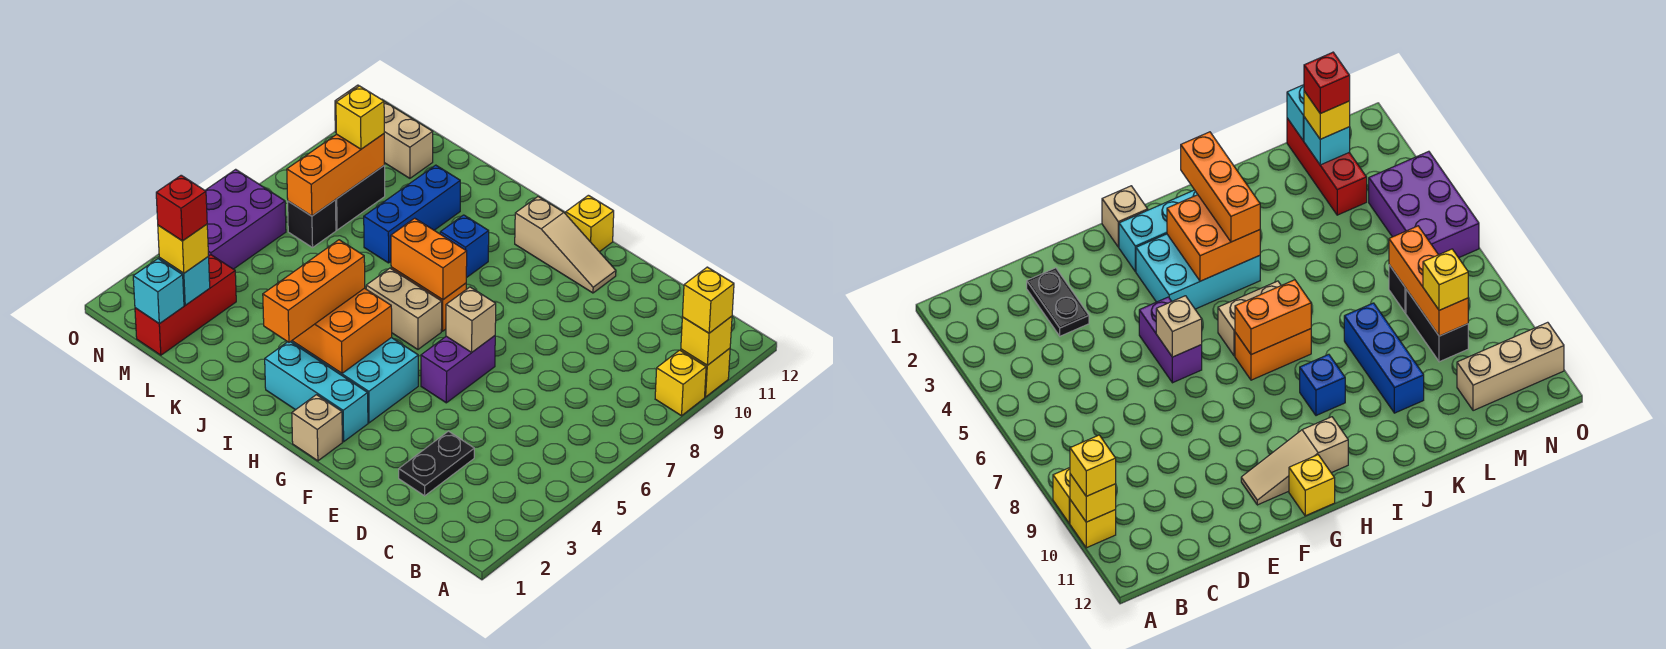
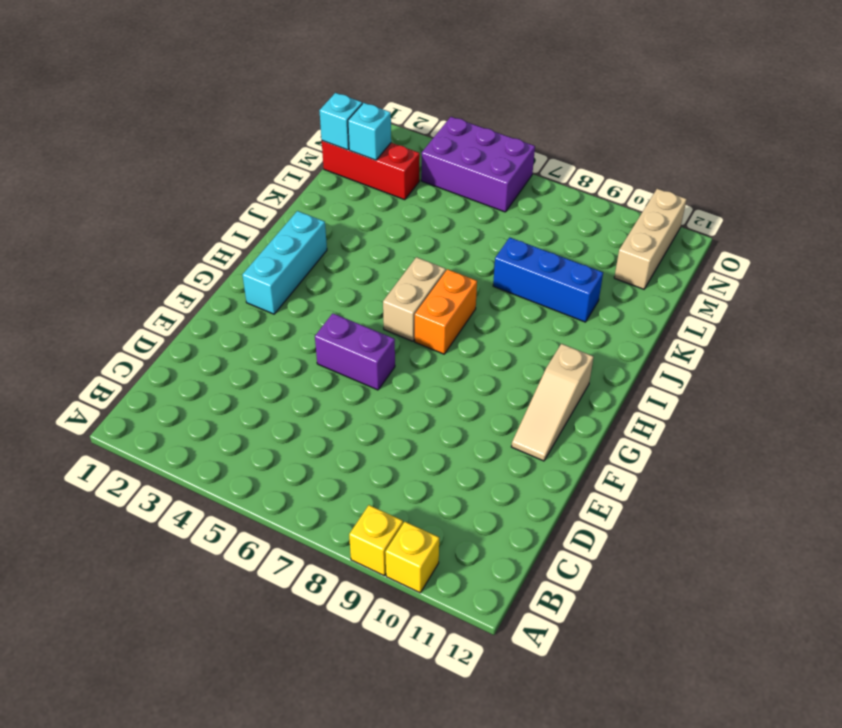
none -> black 1x2 plate [399,431,474,496]
none -> tan 1x1 brick [292,395,342,461]
none -> cyan 2x3 brick [291,338,418,423]
none -> yellow 1x1 brick [566,195,614,252]

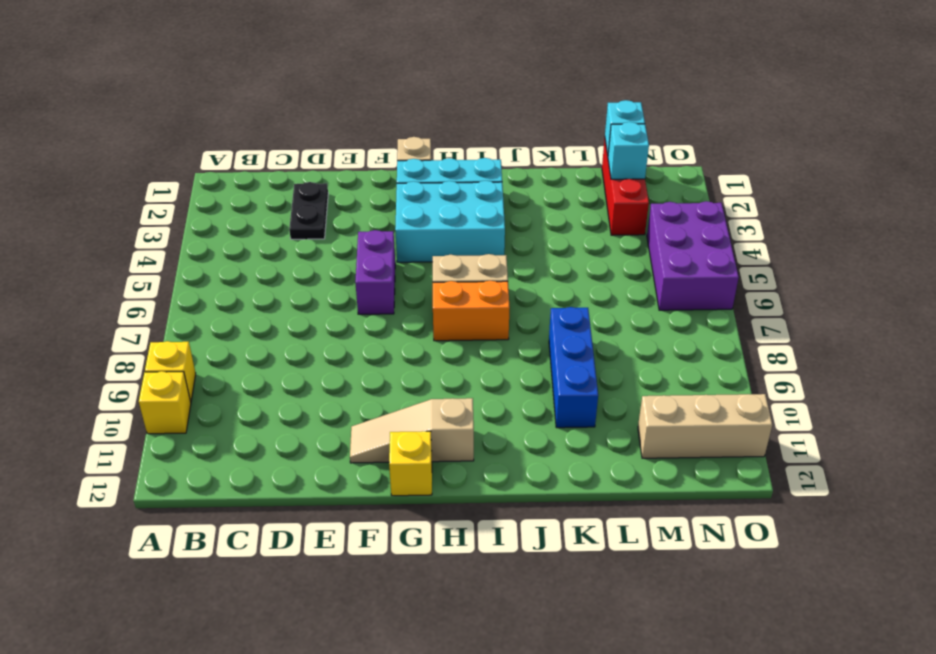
none -> blue 1x1 brick [440,215,489,278]
none -> black 1x1 brick [288,200,336,248]
none -> black 1x2 brick [336,166,385,230]
none -> yellow 1x1 brick [681,316,732,365]

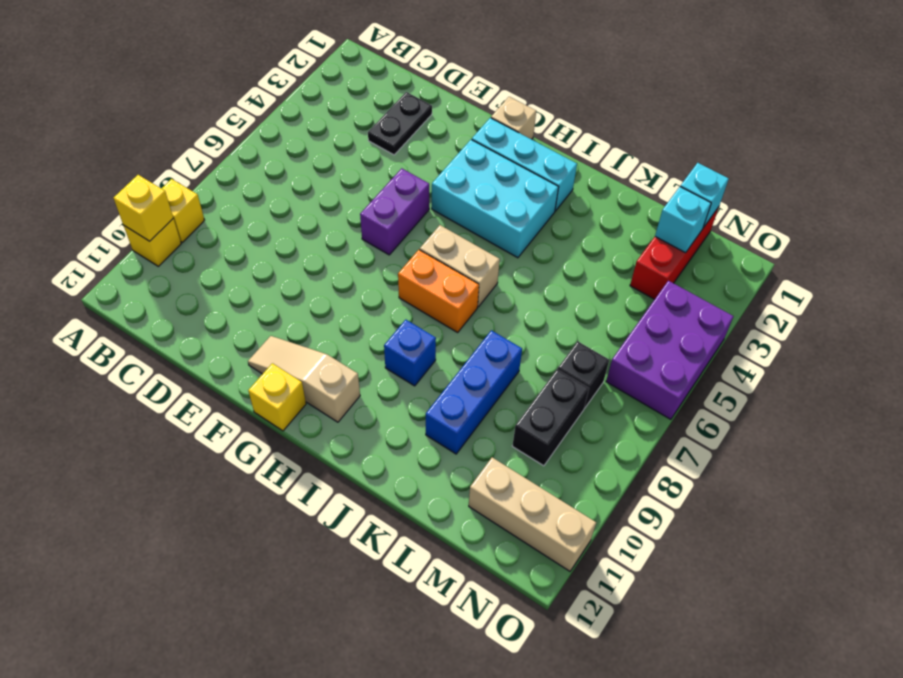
none -> tan 1x1 brick [446,287,496,353]
none -> orange 2x2 brick [292,288,392,373]
none -> orange 1x2 brick [391,218,467,300]
none -> orange 1x3 brick [287,134,385,216]

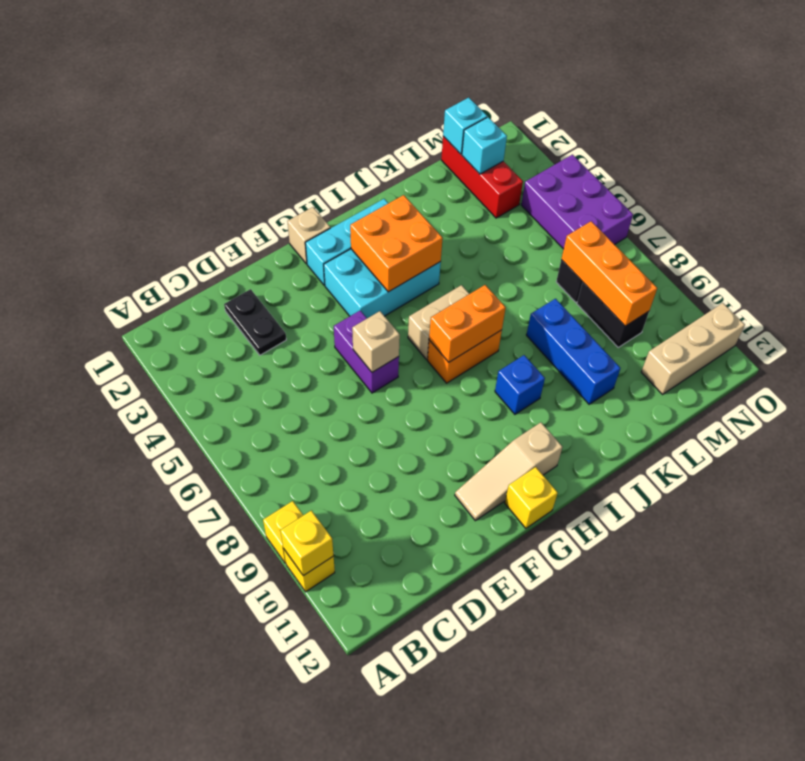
none -> yellow 1x1 brick [682,267,734,333]
none -> orange 1x3 brick [263,240,365,342]
none -> yellow 1x1 brick [158,224,209,273]
none -> yellow 1x1 brick [336,86,384,149]

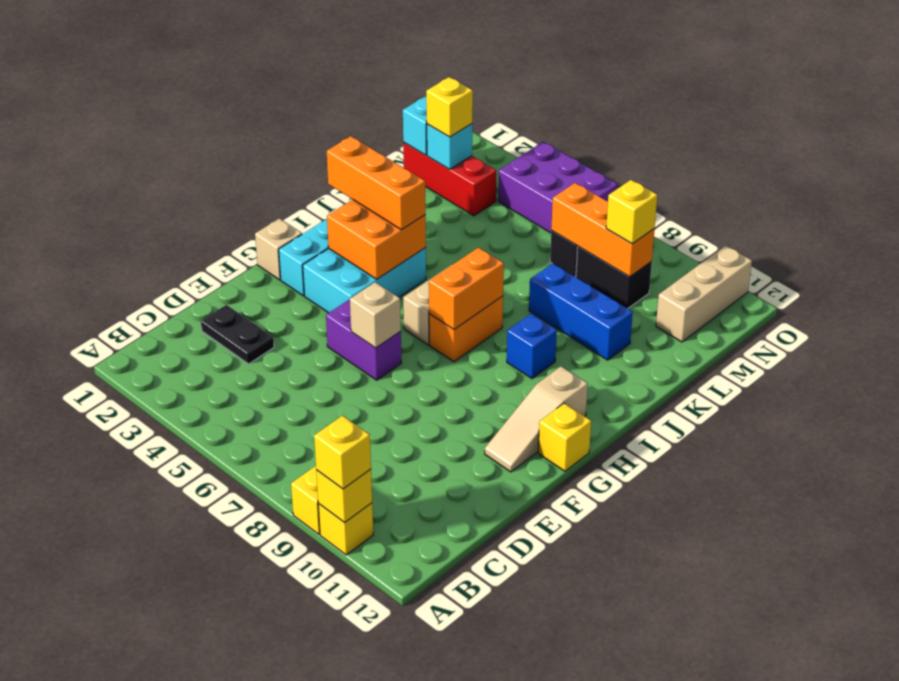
none -> red 1x1 brick [156,175,207,241]

